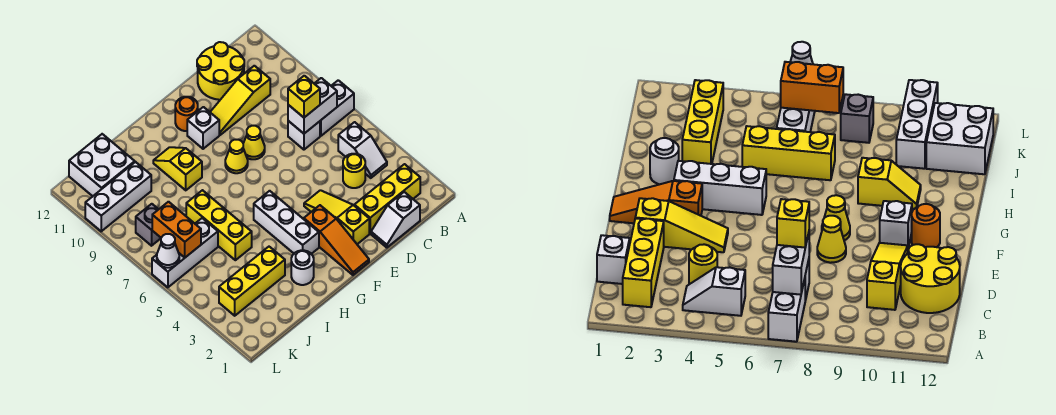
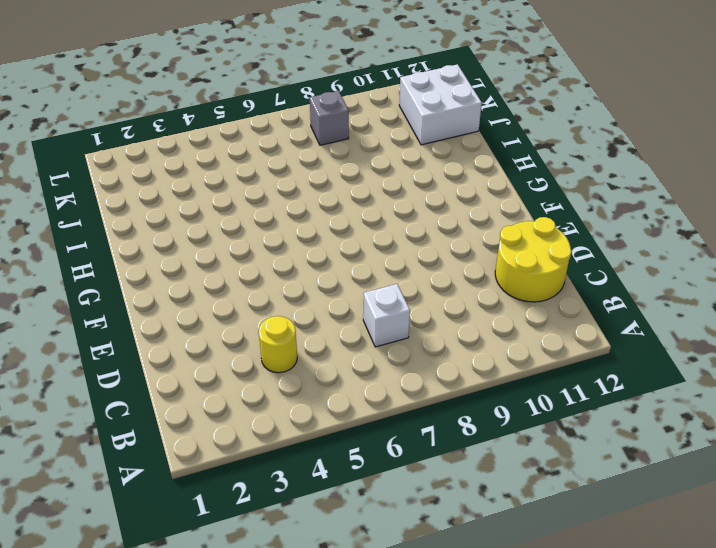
none -> white 1x2 brick [320,80,354,136]
none -> yellow 1x3 brick [354,164,420,233]
none -> white 1x2 slope [338,122,387,178]

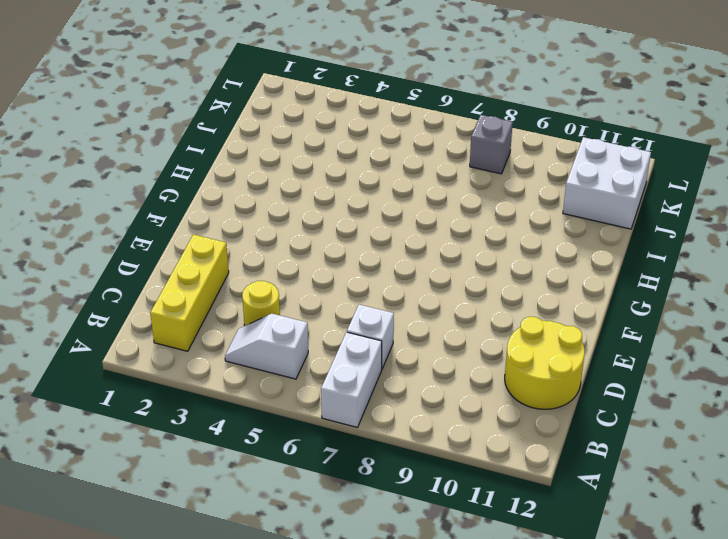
none -> white 1x2 slope [371,192,420,248]
none -> yellow 1x3 slope [210,66,270,135]
none -> yellow 1x3 slope [304,190,369,244]

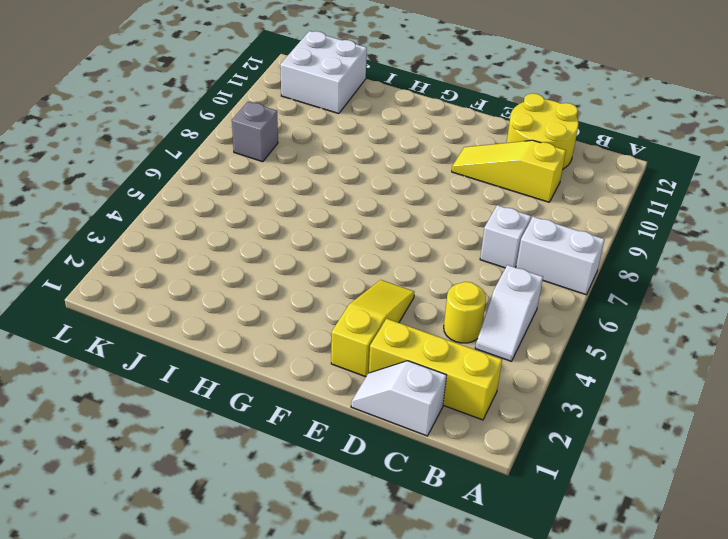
none -> yellow 1x1 cone [243,126,265,159]
none -> orange 1x3 slope [304,205,369,275]
none -> yellow 1x1 cone [225,140,248,173]

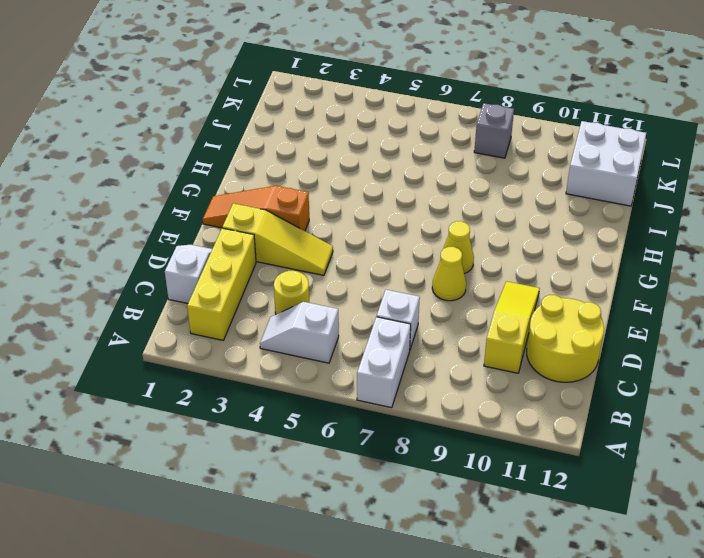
none -> white 1x1 brick [187,107,219,149]
none -> orange 1x1 round brick [175,97,198,131]
none -> white 1x3 brick [254,191,319,254]

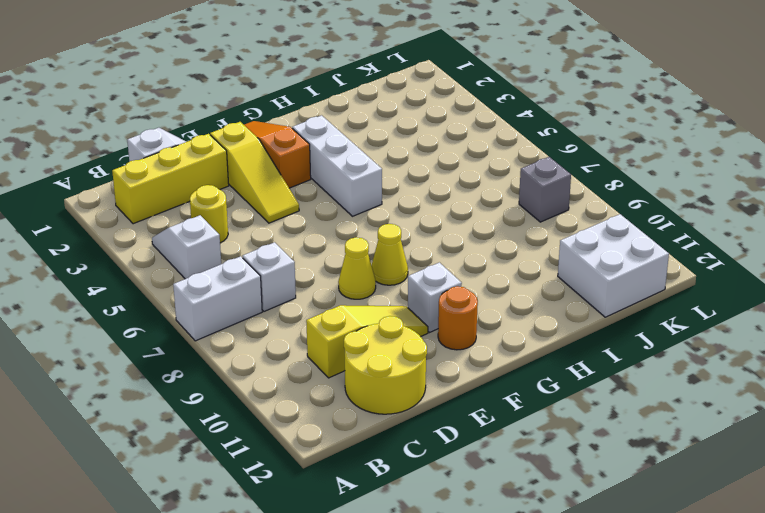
none -> white 1x1 round brick [291,250,314,285]
none -> yellow 1x2 slope [153,147,202,190]
none -> yellow 1x3 brick [219,247,285,316]

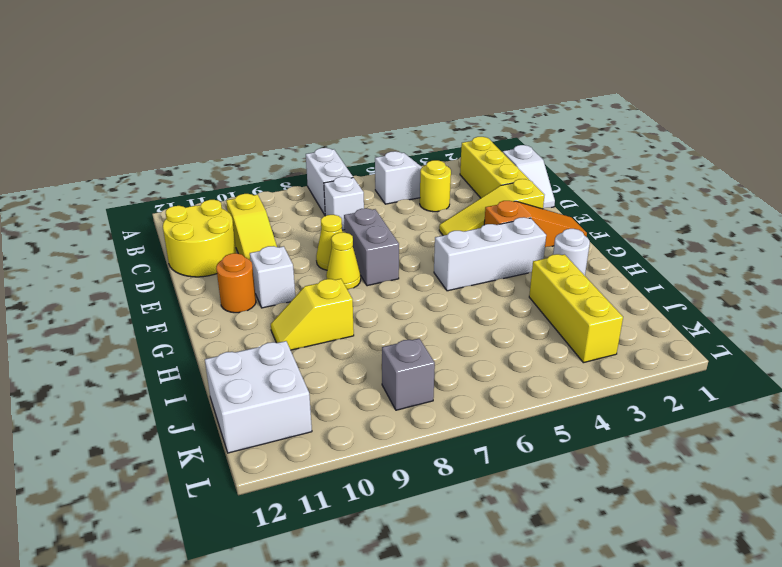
grey 1x2 brick [344,208,399,286] -> none
none -> yellow 1x3 brick [186,190,252,260]
none -> white 1x3 brick [152,218,218,287]
none -> white 1x3 brick [85,162,151,231]

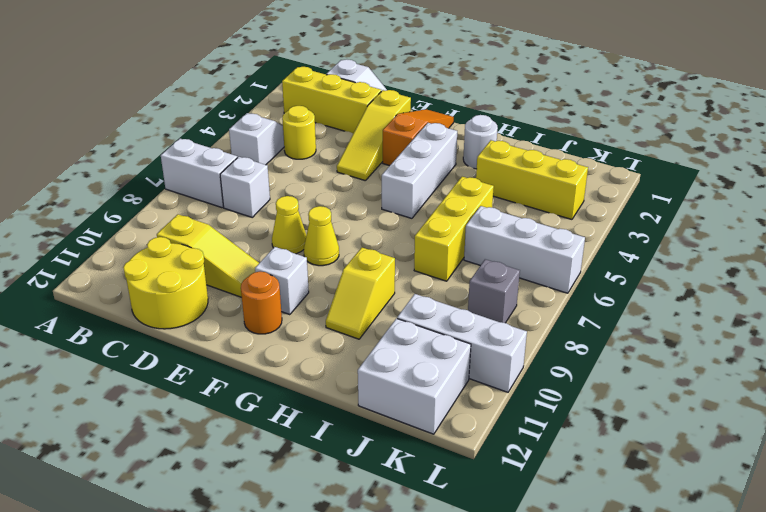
none -> white 1x2 brick [288,78,337,134]
none -> orange 1x2 brick [152,202,201,258]
none -> white 1x1 cone [157,234,179,268]

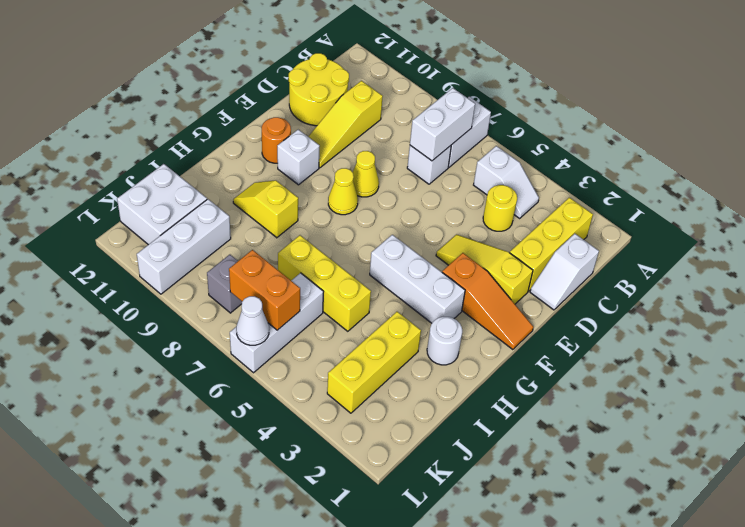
none -> yellow 1x1 brick [288,76,320,117]

